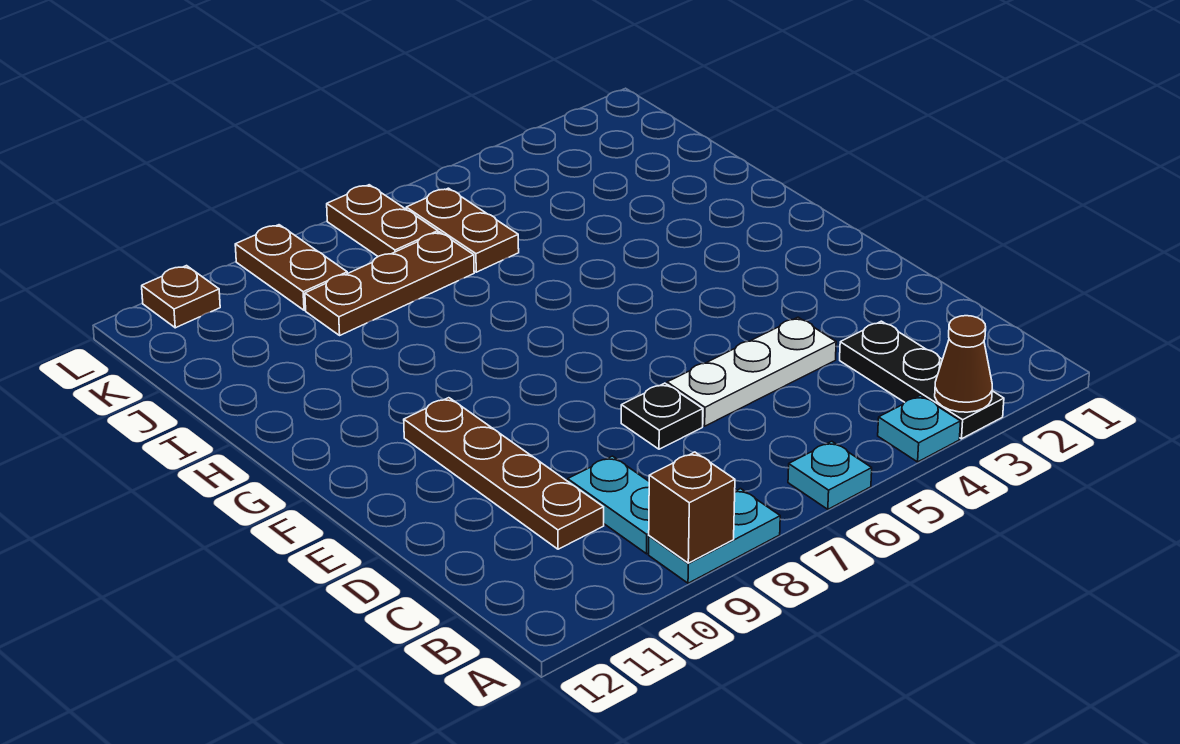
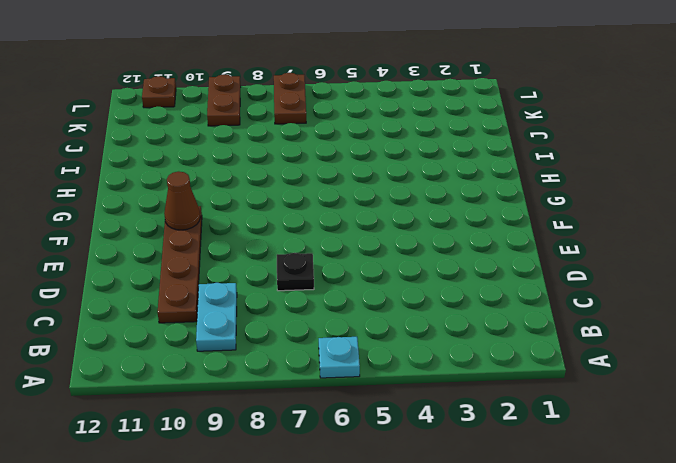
brown 1x1 cone [164,172,200,230] -> brown 1x1 cone moved to [935,316,992,412]
none -> black 1x3 plate [840,321,1004,439]
none -> cyan 1x1 plate [878,395,961,462]
none -> cyan 1x2 plate [649,489,780,583]

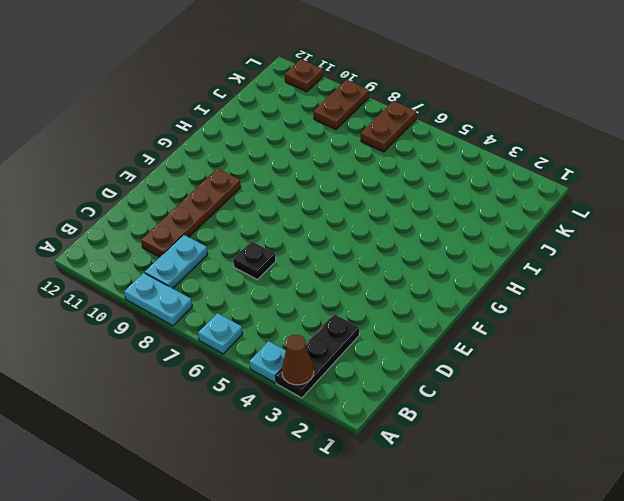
none -> white 1x3 plate [667,317,836,426]
none -> brown 1x2 plate [406,188,519,272]
none -> brown 1x3 plate [305,232,474,335]

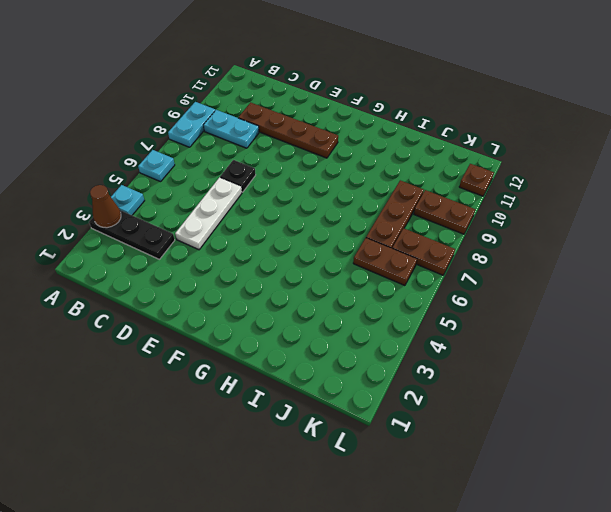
none -> brown 1x1 brick [649,452,735,563]

